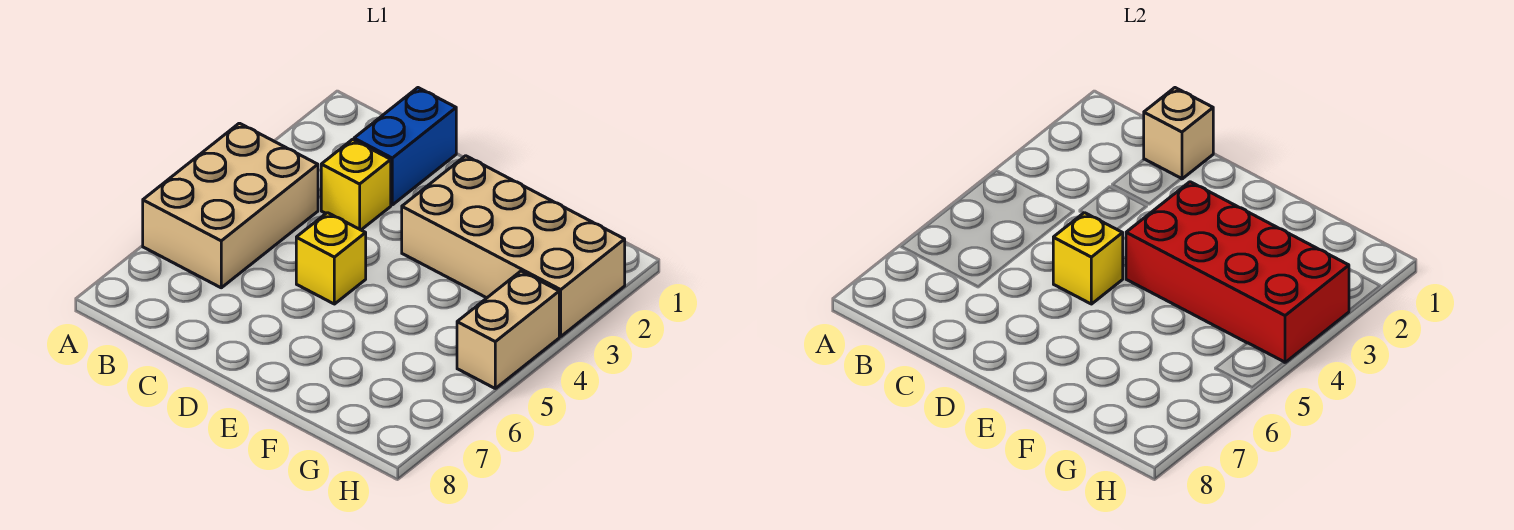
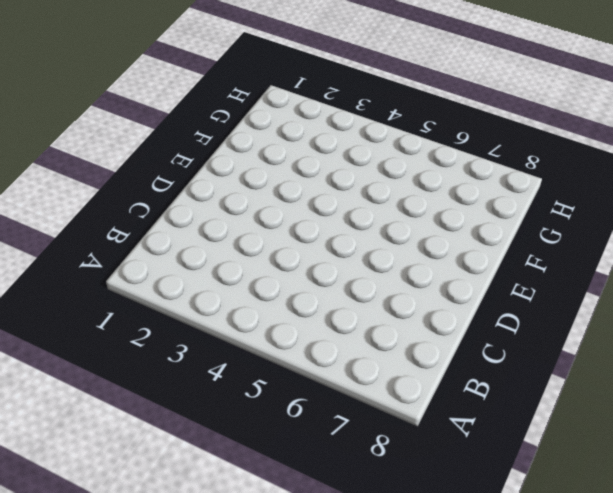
none -> tan 2x3 brick [143,123,318,288]
none -> blue 1x2 brick [354,88,456,205]

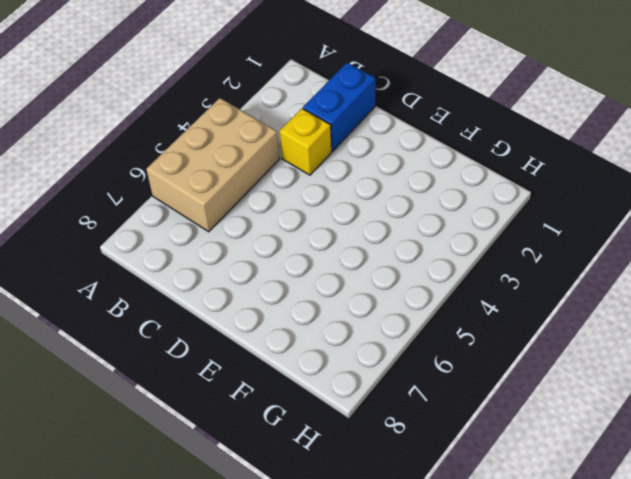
none -> yellow 1x1 brick [296,213,366,304]
none -> tan 2x4 brick [402,156,625,336]

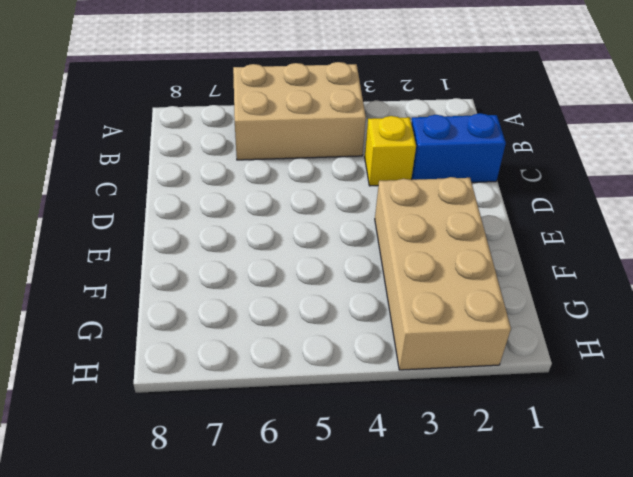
none -> yellow 1x1 brick [296,213,366,304]
none -> tan 1x2 brick [457,271,559,388]

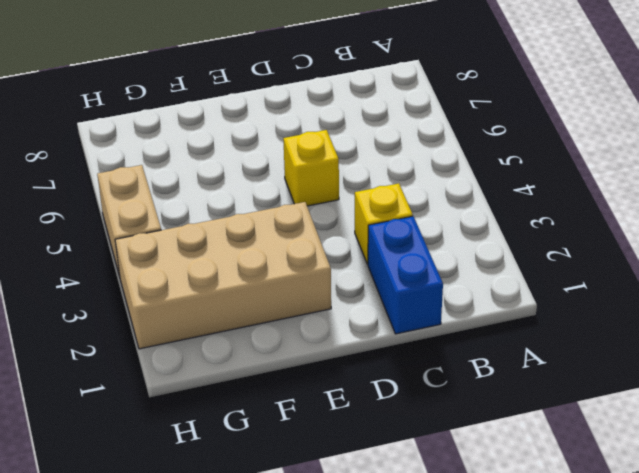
none -> tan 2x3 brick [143,123,318,288]
none -> tan 1x1 brick [1144,88,1213,179]

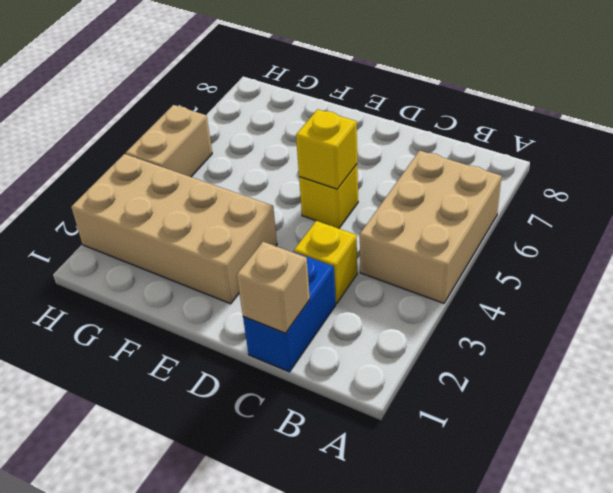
none -> red 2x4 brick [1126,182,1349,362]

